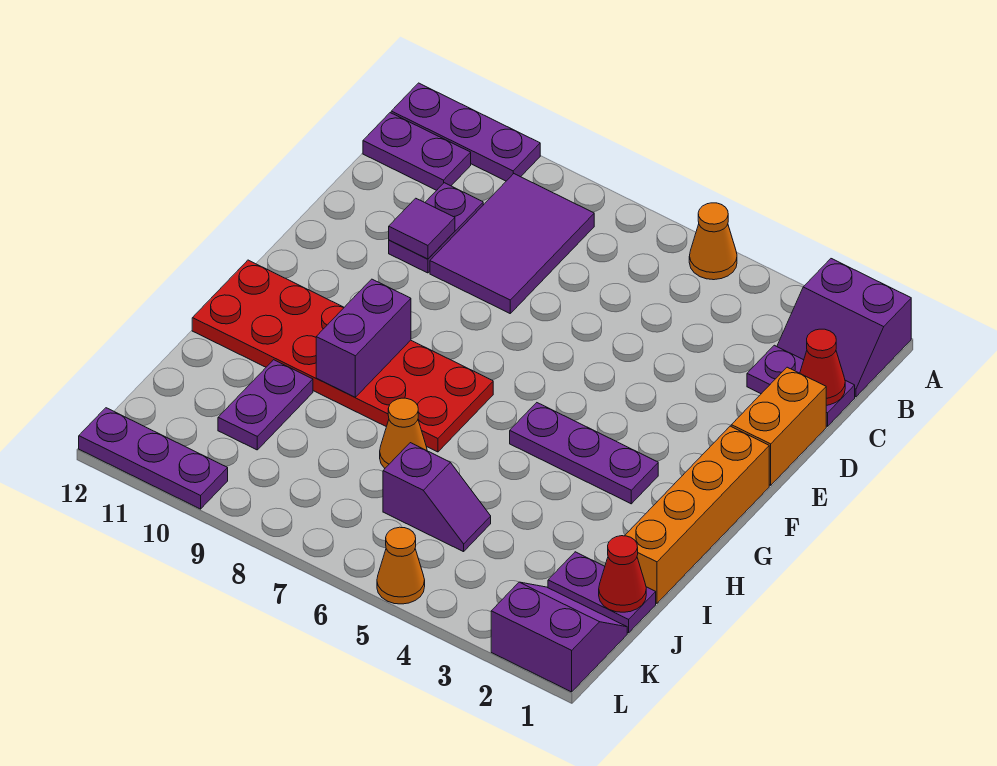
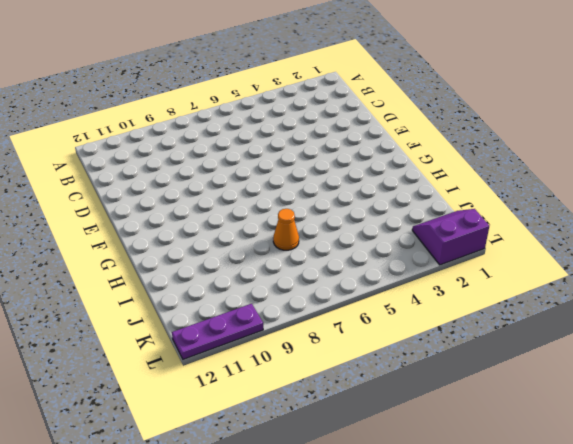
none -> purple 2x2 slope [777,259,911,397]
none -> orange 1x1 cone [689,203,737,280]
none -> purple 1x3 plate [391,83,540,181]

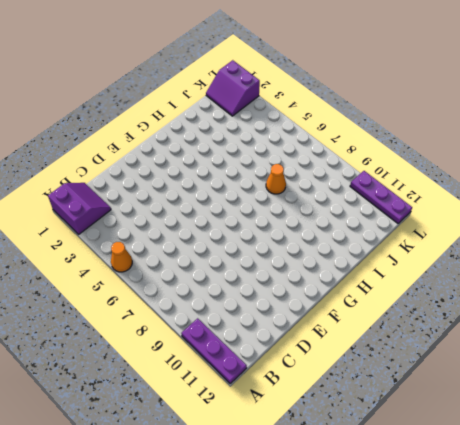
none -> purple 2x3 tile [430,174,594,313]
none -> purple 1x2 plate [363,113,471,190]
none -> purple 1x2 plate [747,345,855,426]

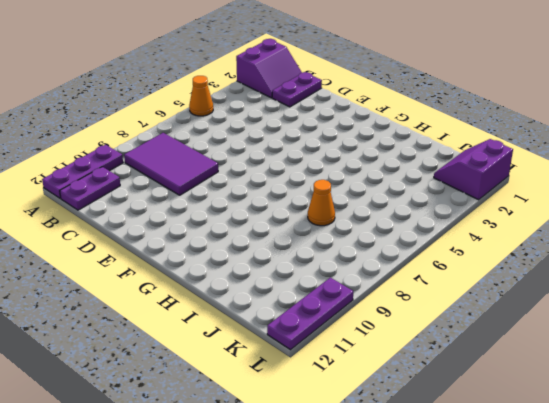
none -> purple 1x2 plate [389,183,483,273]
none -> orange 1x2 brick [731,367,826,485]
none -> orange 1x4 brick [625,426,769,603]

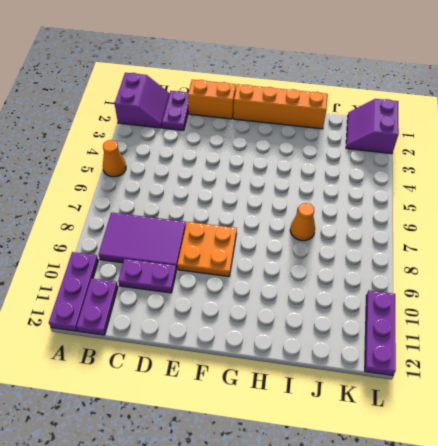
orange 2x2 plate [177,222,237,276] -> none
none -> purple 1x3 plate [510,403,658,504]
none -> red 2x6 plate [192,260,493,452]
none -> purple 1x2 plate [218,360,313,450]

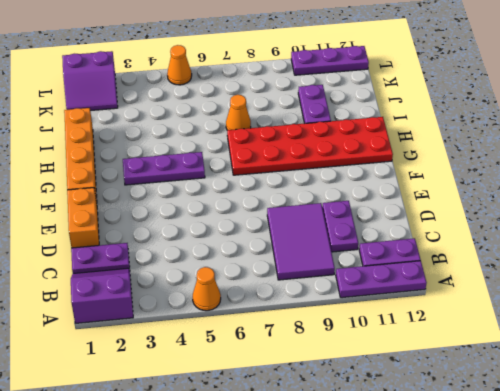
none -> purple 1x2 plate [548,552,656,633]
none -> purple 1x2 slope [383,443,491,552]
none -> red 1x1 cone [800,329,845,405]

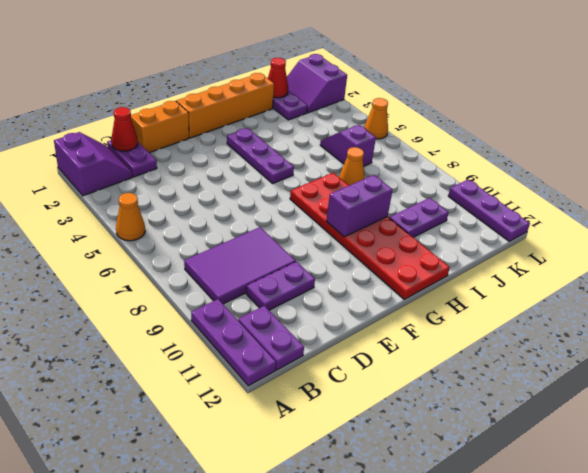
none -> purple 1x1 tile [389,198,455,259]

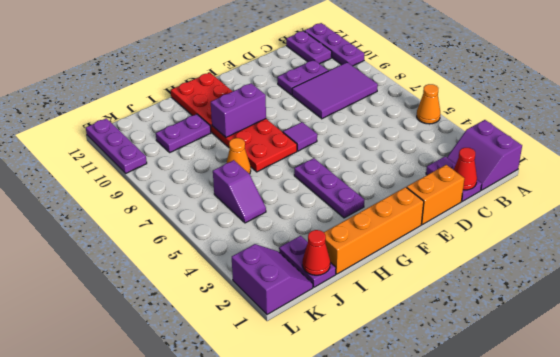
purple 1x1 tile [283,122,317,151] -> purple 1x1 tile moved to [389,198,455,259]
none -> orange 1x1 cone [377,527,425,604]

